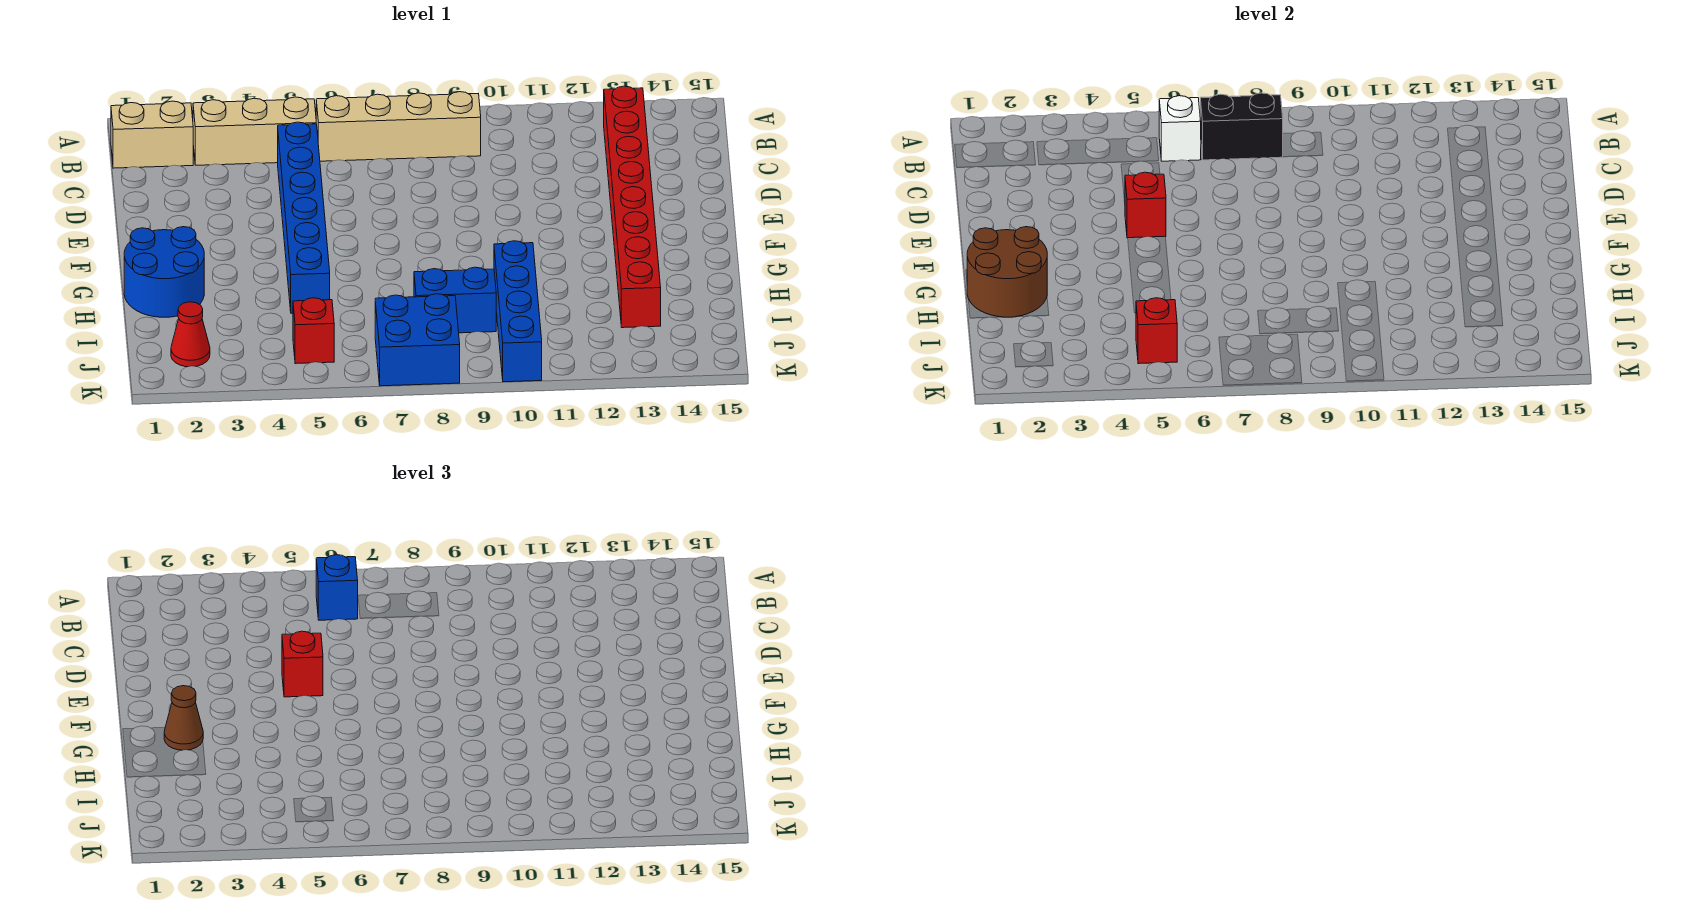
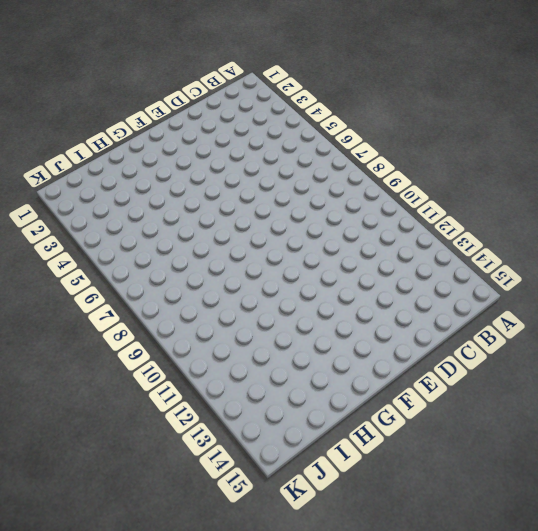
none -> tan 1x2 brick [111,101,193,168]
none -> tan 1x3 brick [193,97,316,165]
none -> tan 1x4 brick [316,92,481,161]

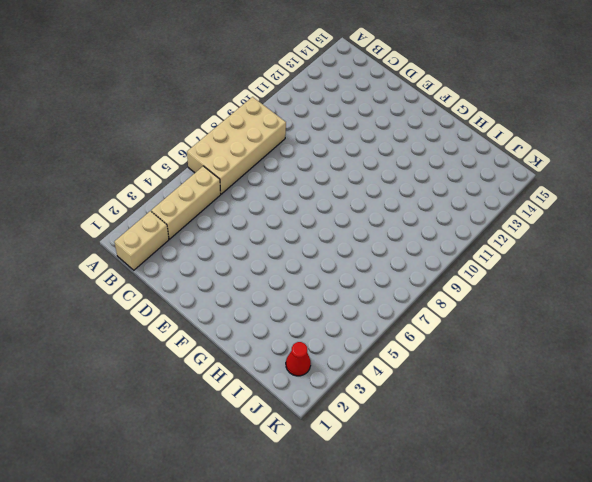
tan 2x4 brick [187,97,286,194] -> tan 1x4 brick [316,92,481,161]
none -> red 1x8 brick [604,86,661,328]
none -> blue 1x6 brick [278,122,330,313]
none -> blue 2x2 round brick [124,227,204,317]

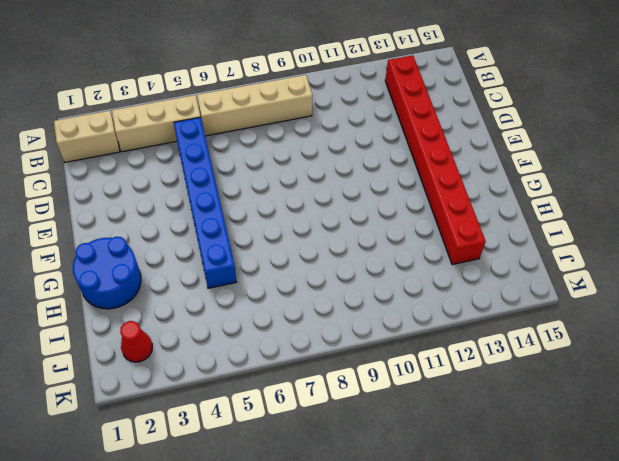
none -> blue 1x4 brick [494,241,542,382]
none -> blue 1x2 brick [414,267,496,333]
none -> red 1x1 brick [293,298,334,364]

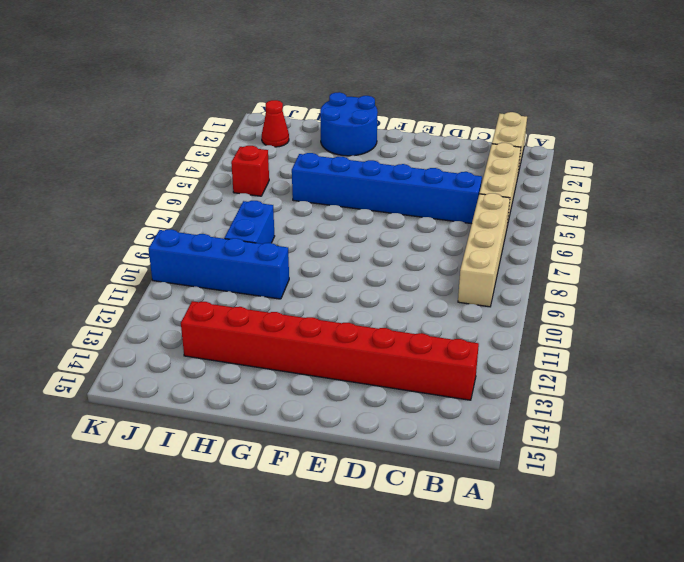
none -> blue 2x2 brick [375,294,460,386]
none -> white 1x1 brick [1159,96,1201,161]
none -> black 1x2 brick [1200,93,1283,160]

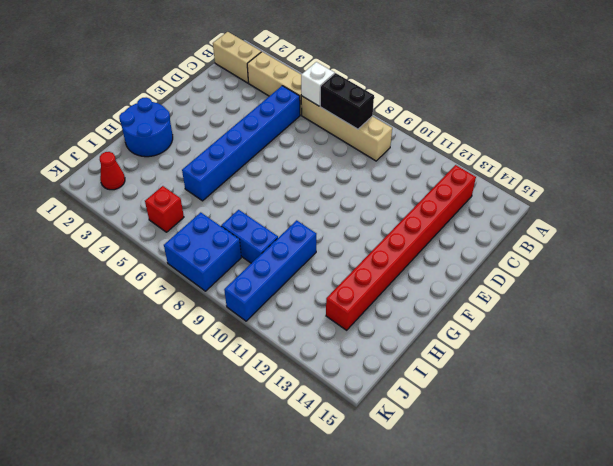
none -> red 1x1 brick [1125,172,1166,238]
none -> brown 2x2 round brick [967,227,1047,317]
none -> red 1x1 brick [1136,298,1177,364]

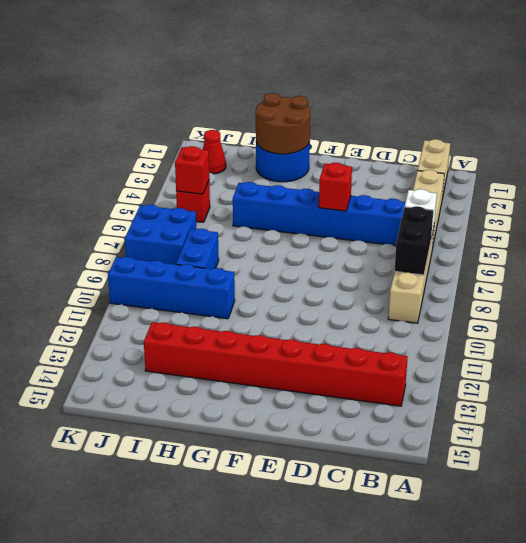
none -> blue 1x1 brick [316,555,358,620]
none -> red 1x1 brick [282,631,323,697]
none -> brown 1x1 cone [164,686,203,750]

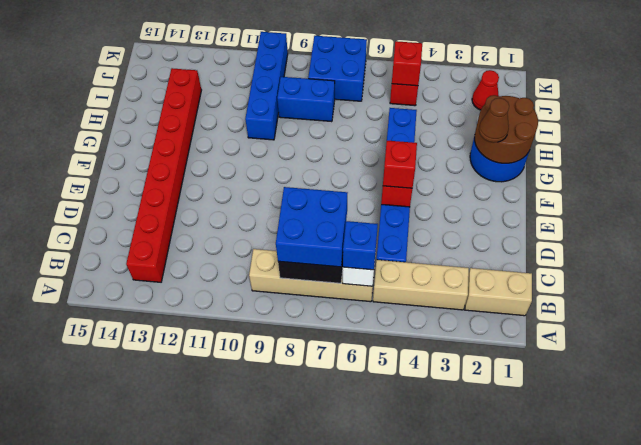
blue 2x2 brick [276,187,347,267] -> none

